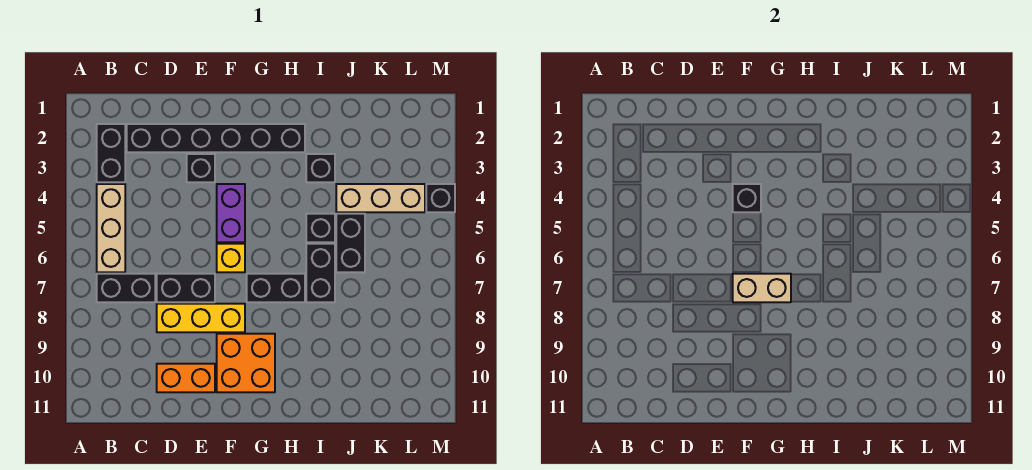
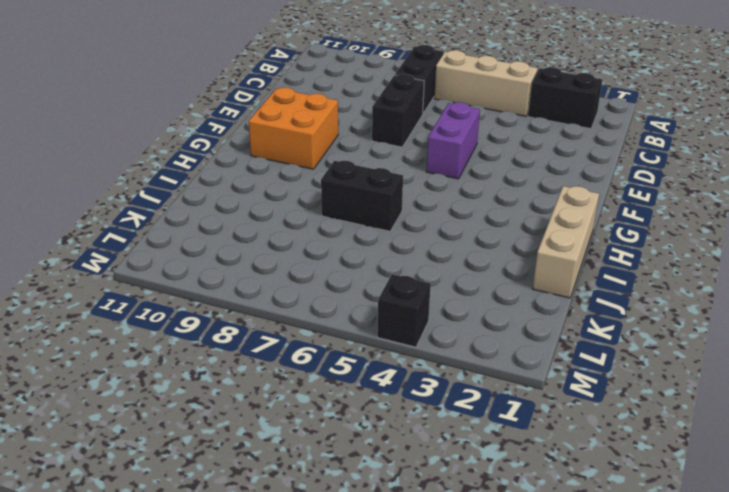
purple 1x2 brick [426,102,480,179] -> purple 1x2 brick turned to [217,184,245,242]
tan 1x3 brick [532,186,599,298] -> tan 1x3 brick moved to [336,184,425,212]
none -> black 1x6 brick [127,124,305,152]
none -> yellow 1x3 brick [157,304,245,332]
none -> orange 1x2 brick [157,364,215,392]

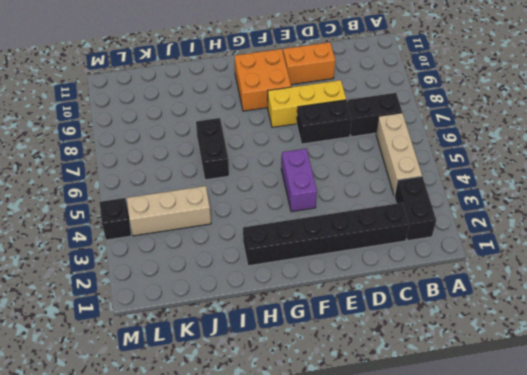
none -> black 1x1 brick [187,154,215,182]
none -> yellow 1x1 brick [217,244,245,272]
none -> black 1x2 brick [247,274,305,302]

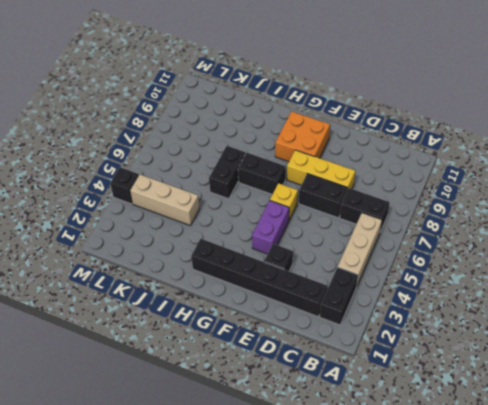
none -> orange 1x2 brick [157,364,215,392]
none -> black 1x1 brick [306,154,335,182]
none -> black 1x1 brick [306,214,335,242]

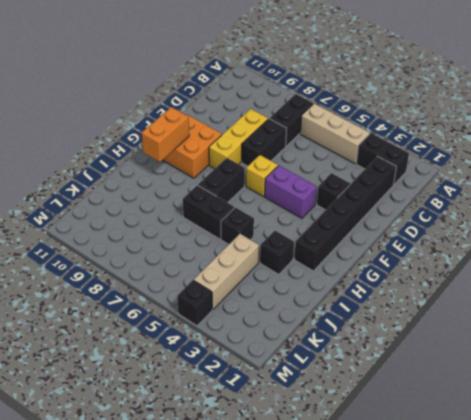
orange 1x2 brick [142,107,189,162] -> orange 1x2 brick moved to [157,364,215,392]
none -> black 1x2 brick [336,214,365,272]
none -> black 1x1 brick [733,184,761,212]
none -> tan 1x2 brick [733,274,791,302]

